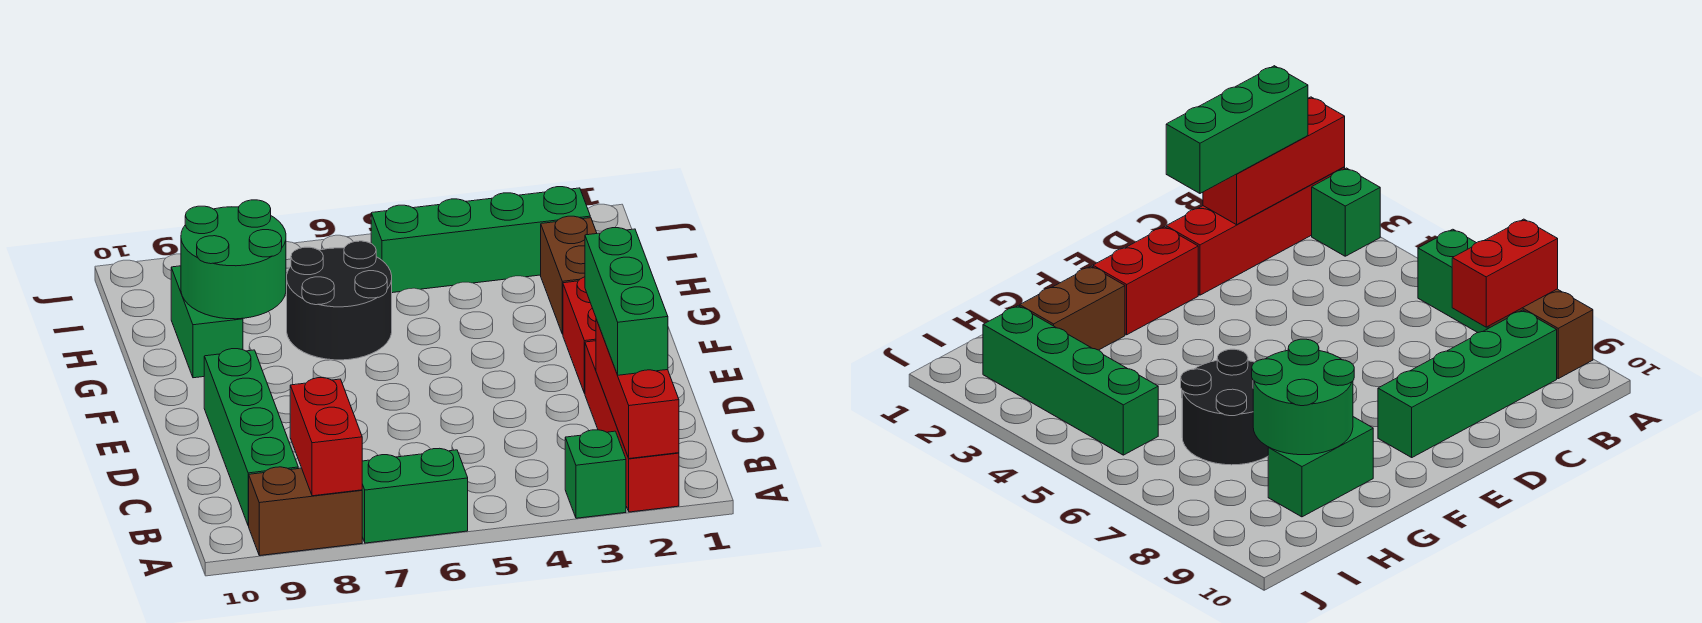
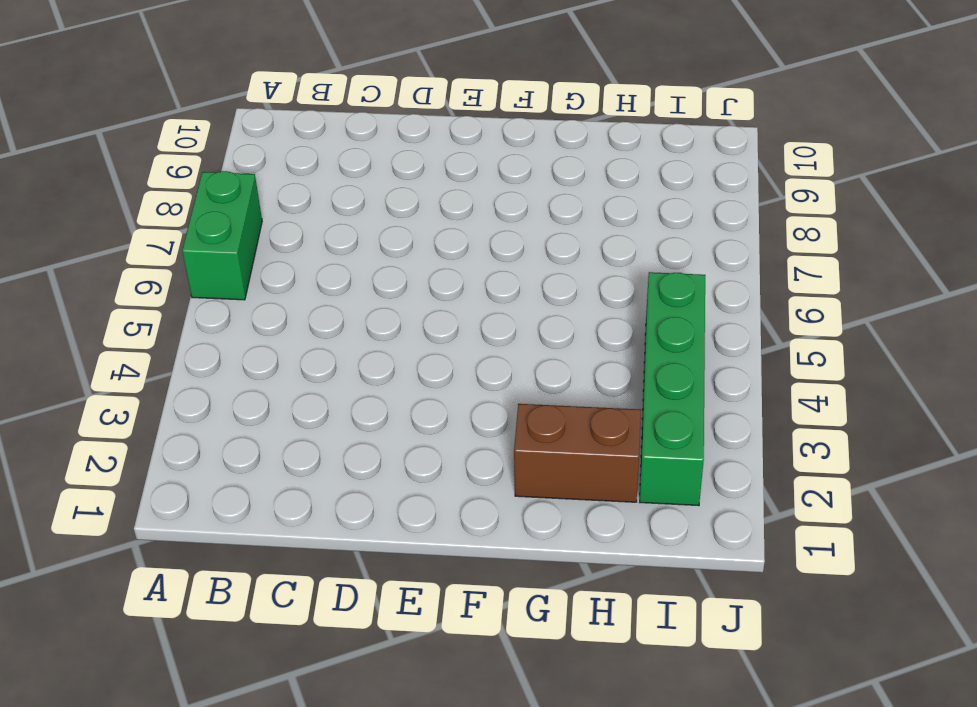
none -> red 1x4 brick [585,341,679,512]
none -> green 1x1 brick [565,430,626,518]
none -> brown 1x2 brick [249,467,362,556]

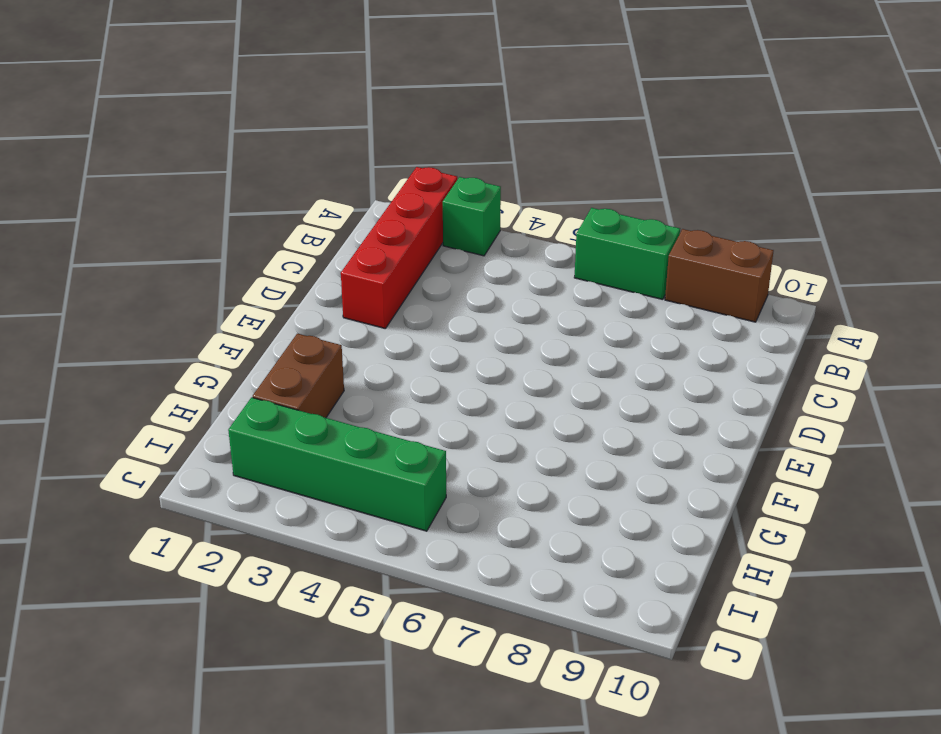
none -> green 1x4 brick [204,349,298,526]
none -> red 1x2 brick [563,277,596,393]
none -> black 2x2 round brick [287,241,392,360]

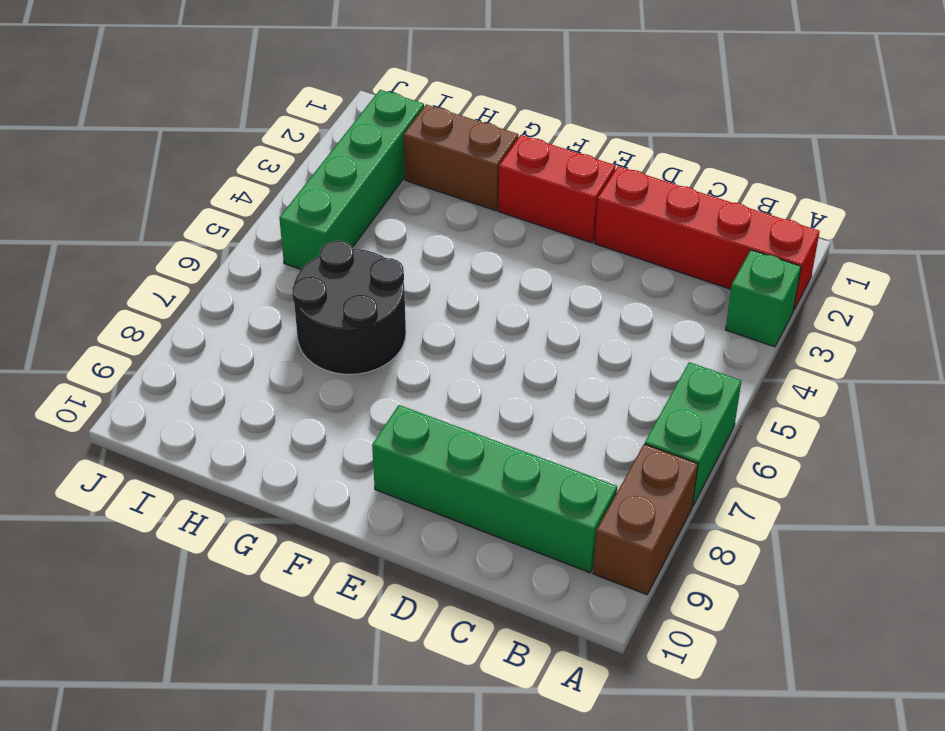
none -> green 1x2 brick [171,266,243,378]
none -> red 1x3 brick [596,319,679,459]
none -> red 1x2 brick [290,378,362,496]

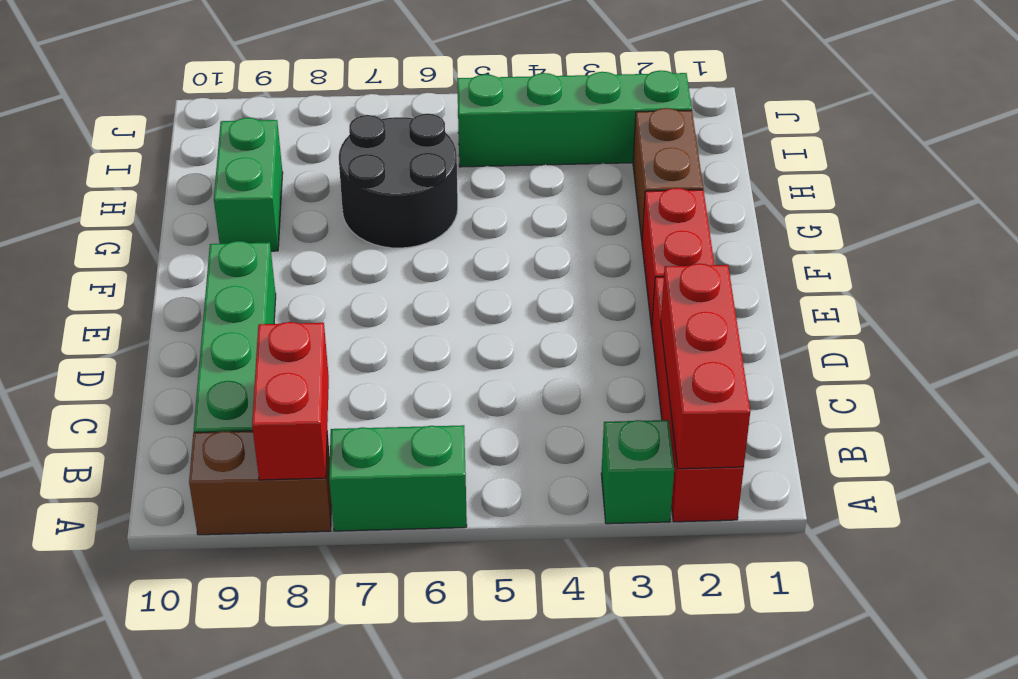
none -> green 2x2 round brick [181,200,286,319]
none -> green 1x3 brick [585,228,668,375]

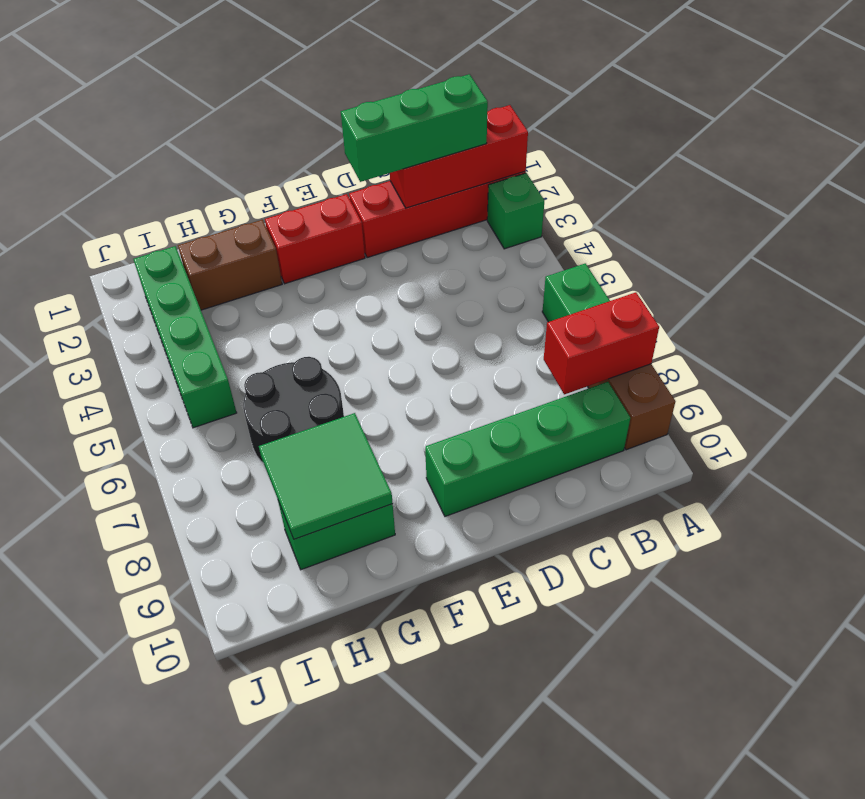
green 2x2 tile [259,413,393,539] -> green 2x2 round brick [181,200,286,319]

